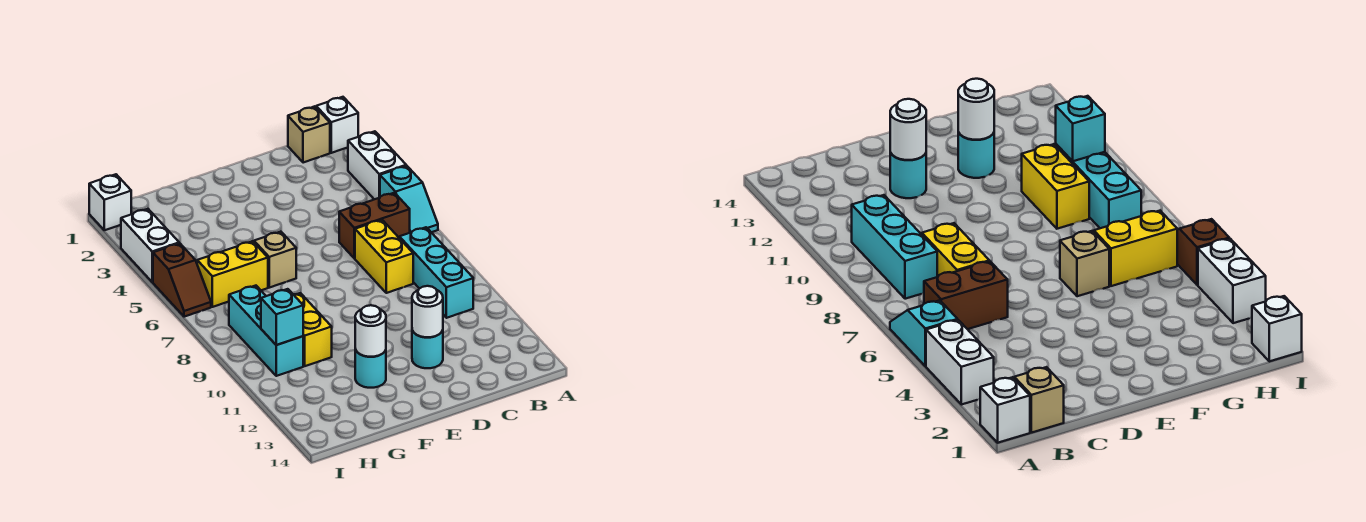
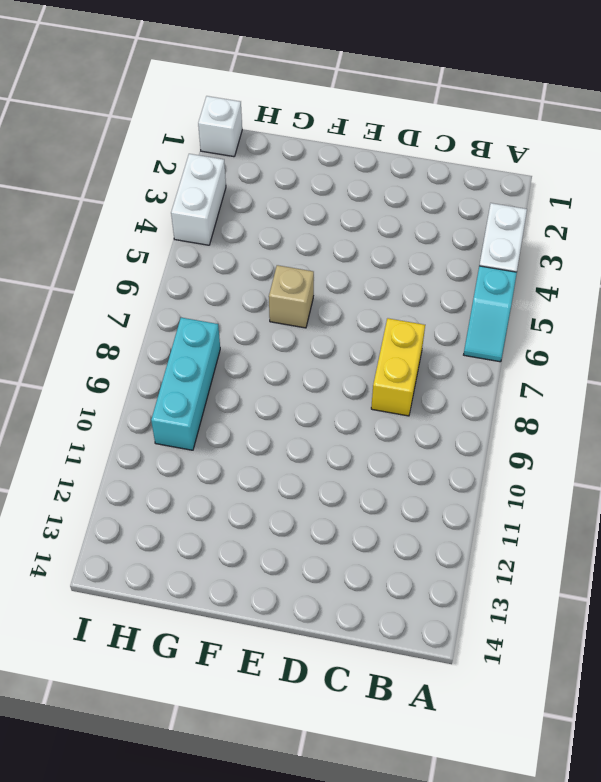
none -> white 1x1 brick [316,97,358,153]
none -> tan 1x1 brick [288,106,330,163]
none -> brown 1x2 brick [339,193,410,259]

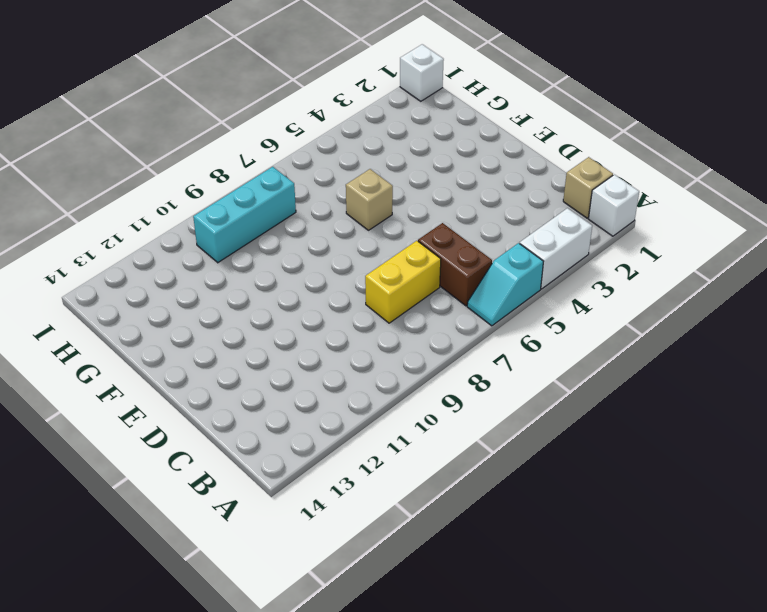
none -> cyan 1x3 brick [399,227,473,318]
none -> cyan 1x1 round brick [412,330,443,368]
none -> cyan 1x1 round brick [355,349,386,388]

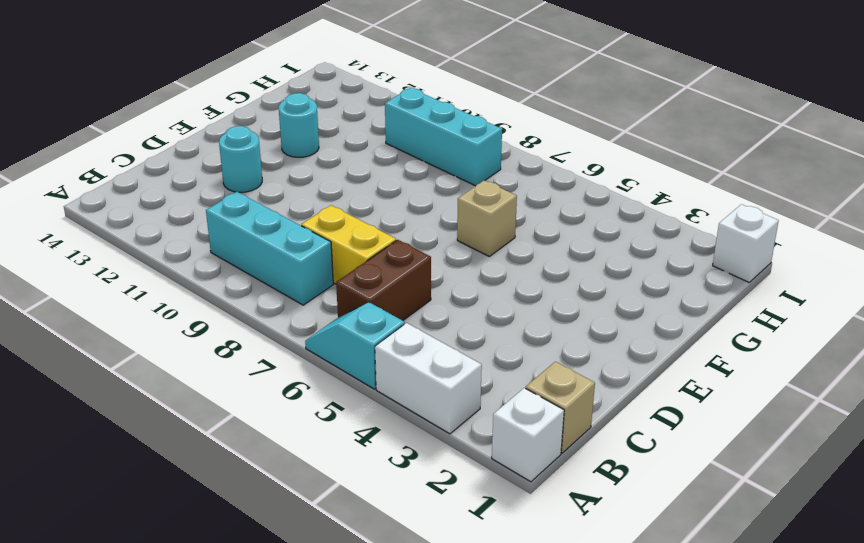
none -> yellow 1x2 brick [197,241,268,307]
none -> yellow 1x2 brick [293,293,332,366]
none -> white 1x2 brick [121,209,179,282]

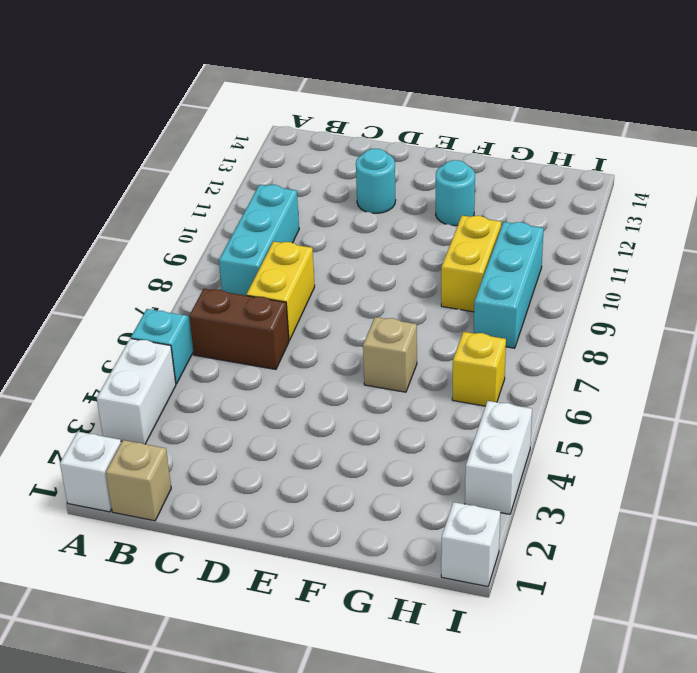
yellow 1x1 brick [452,332,506,406] -> yellow 1x2 brick [197,241,268,307]
none -> brown 1x2 slope [153,243,211,317]
none -> white 1x1 round brick [412,286,443,337]
none -> white 1x1 round brick [355,305,386,357]

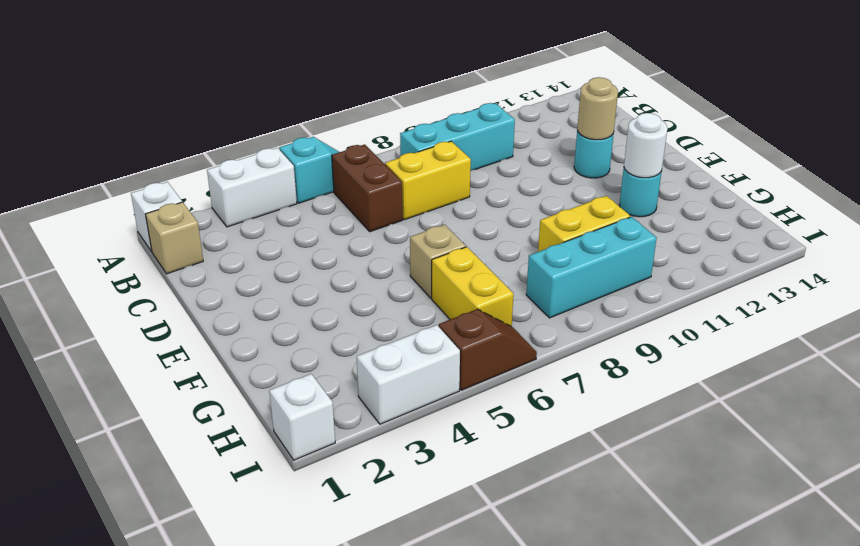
tan 1x1 round brick [577,77,618,140] -> white 1x1 round brick [412,286,443,337]
none -> cyan 1x1 brick [261,289,303,345]

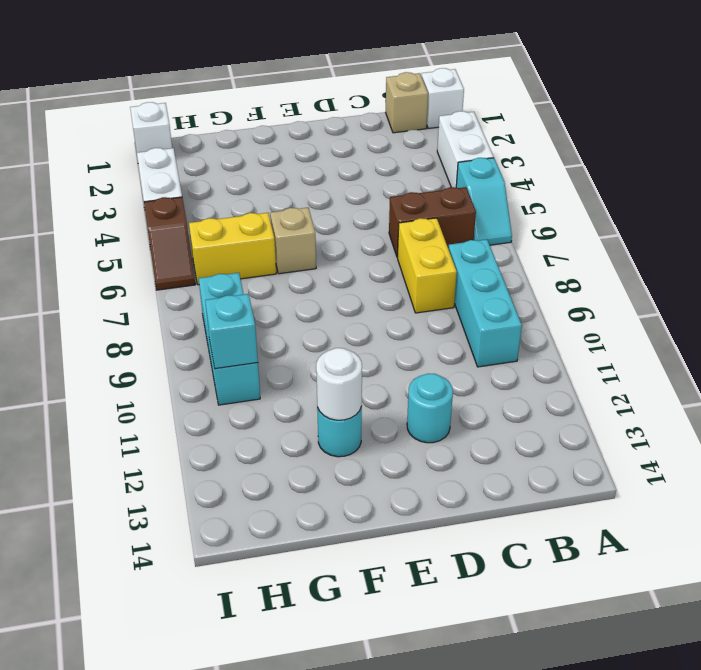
none -> yellow 1x2 brick [293,293,332,366]
none -> white 1x1 round brick [412,286,443,337]

